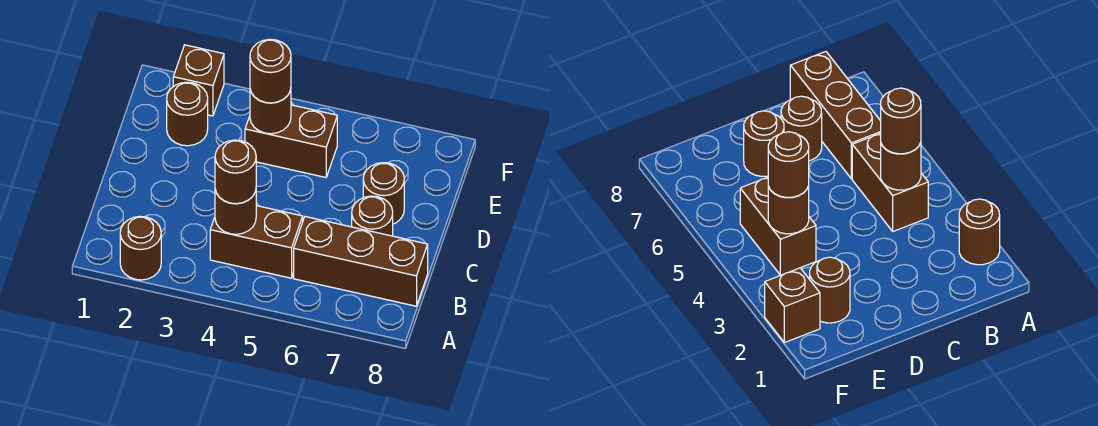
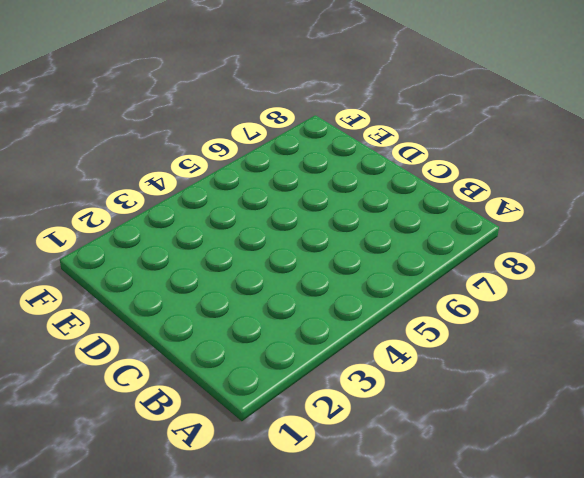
none -> brown 1x1 round brick [120,216,161,280]
none -> brown 1x2 brick [210,206,303,278]
none -> brown 1x3 brick [294,217,428,306]

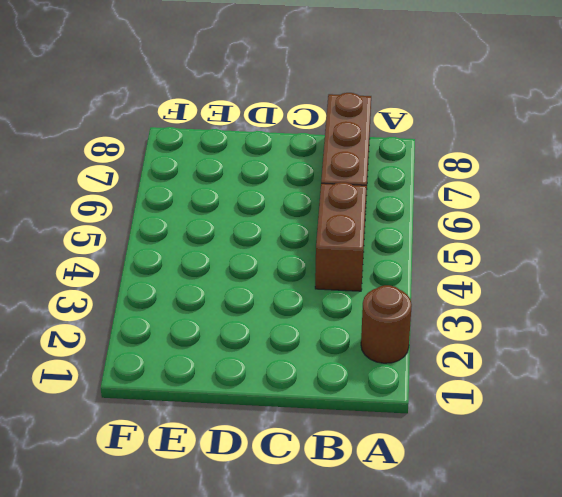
none -> brown 1x1 round brick [352,196,393,236]
none -> brown 1x1 round brick [363,163,404,224]
none -> brown 1x1 round brick [167,82,208,146]

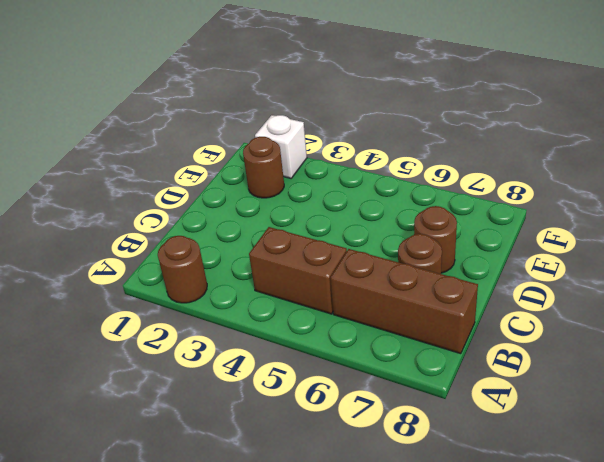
white 1x1 brick [255,115,307,178] -> brown 1x1 brick [173,45,224,116]
none -> brown 1x2 brick [245,105,337,177]
none -> brown 1x1 round brick [215,190,256,234]
none -> brown 1x1 round brick [250,90,291,134]

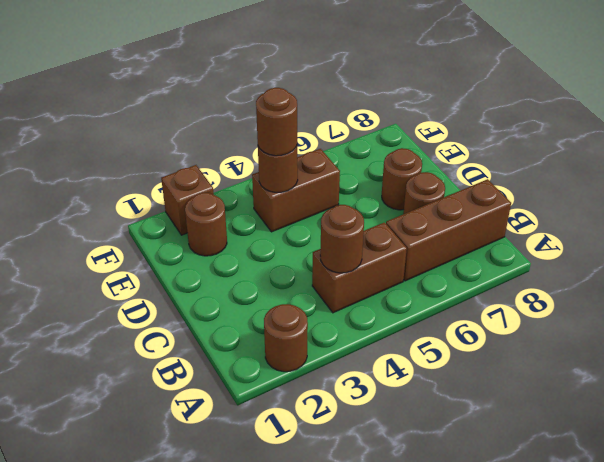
none -> brown 1x1 round brick [215,140,256,204]

